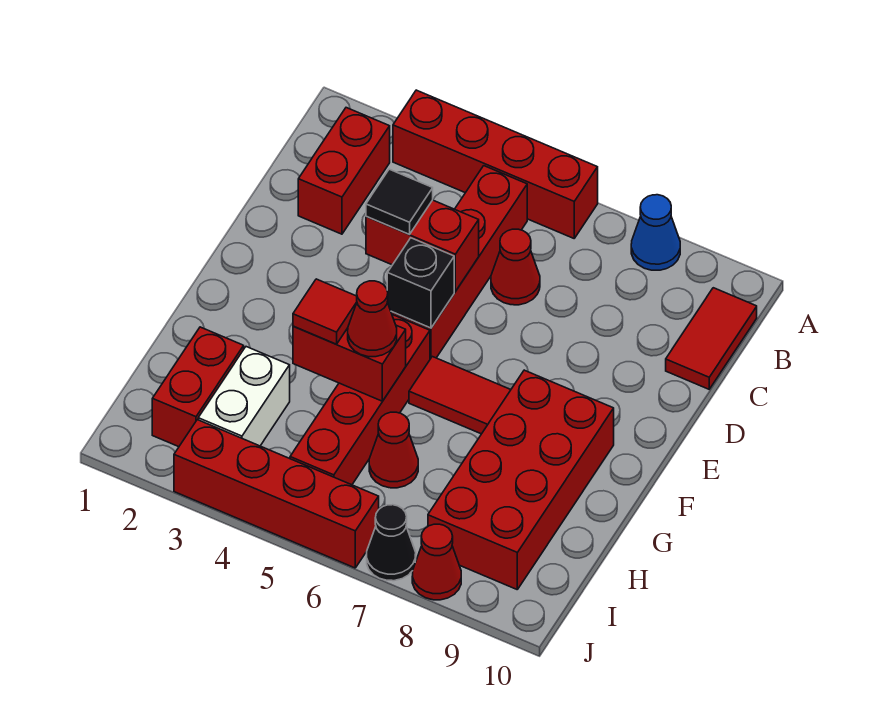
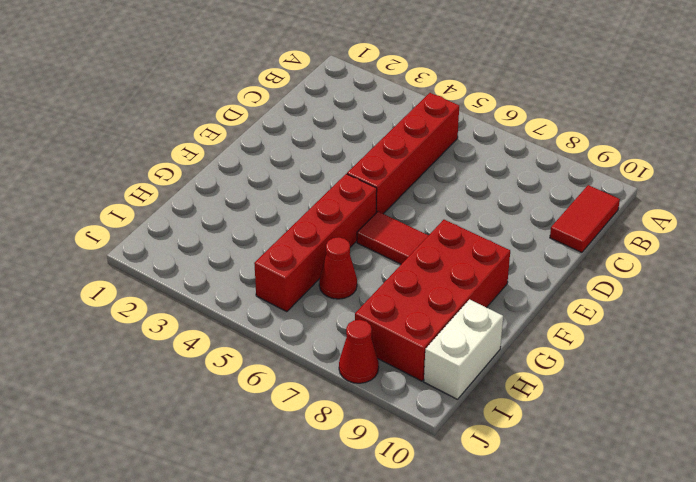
white 1x2 brick [424,299,503,399] -> white 1x2 brick moved to [198,347,290,446]
none -> red 1x4 brick [393,90,598,238]
none -> blue 1x1 cone [631,195,680,270]
none -> red 1x2 brick [298,108,390,234]

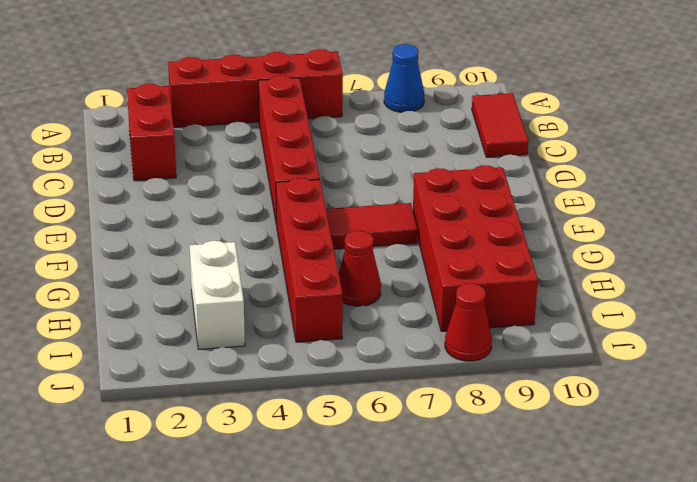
none -> red 1x1 cone [491,229,540,305]
none -> red 1x2 brick [152,327,244,447]
none -> red 1x4 brick [174,420,379,568]

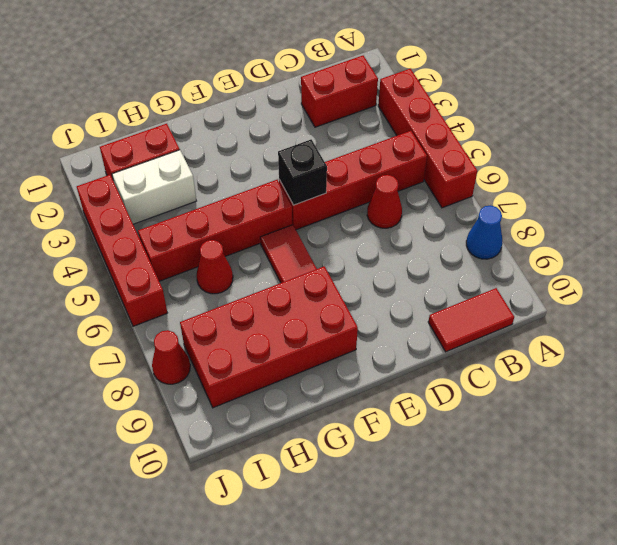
none -> black 1x1 cone [367,505,416,581]
none -> red 1x2 brick [366,200,479,291]
none -> red 1x2 brick [293,325,406,401]

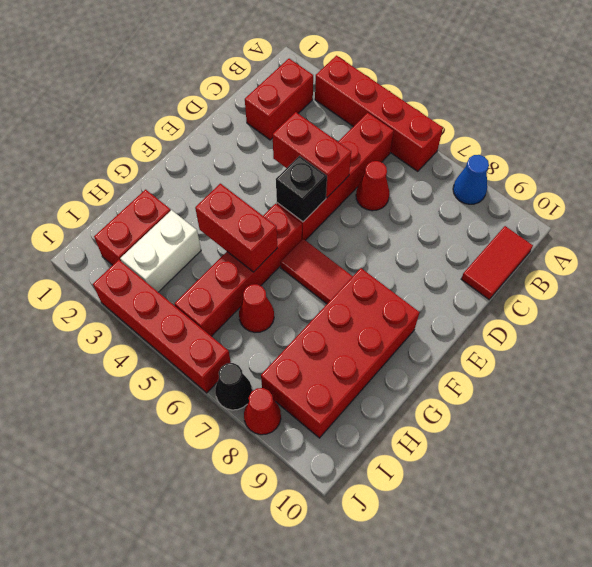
none -> black 1x1 tile [366,169,433,234]
none -> red 1x1 tile [293,279,357,344]
none -> red 1x1 cone [348,281,397,357]

